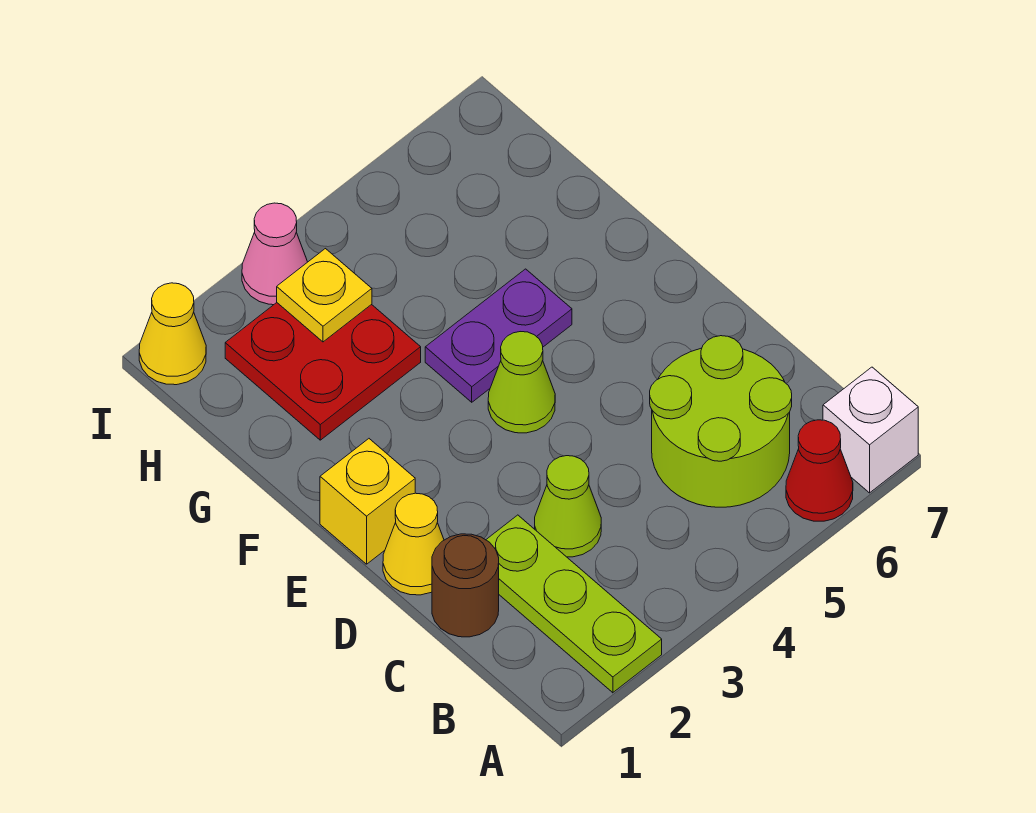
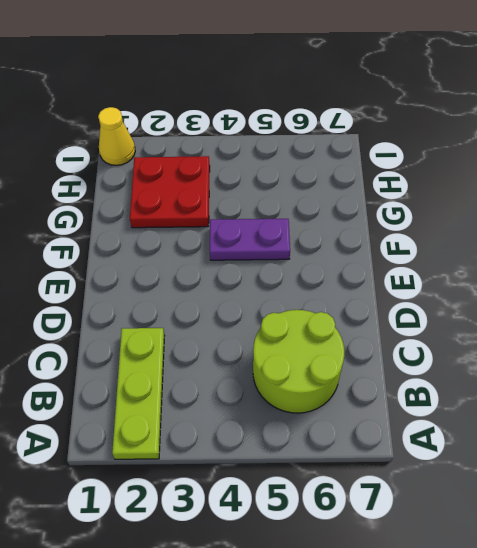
none -> red 1x1 cone [786,420,853,521]
none -> white 1x1 brick [823,367,918,493]
none -> brown 1x1 round brick [432,534,499,637]

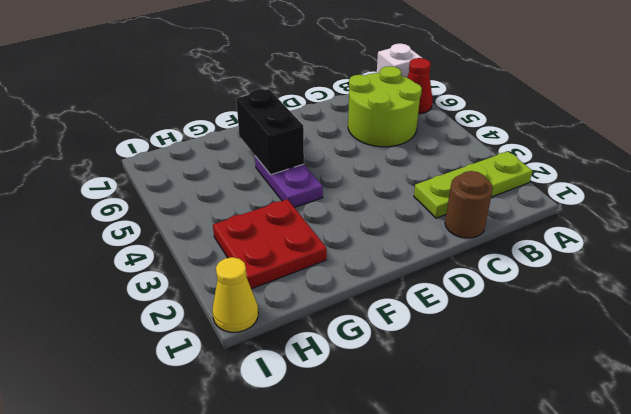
black 1x2 brick [236,89,304,175] -> none
none -> lime 1x1 cone [535,456,601,557]
none -> yellow 1x1 cone [383,493,444,595]
none -> yellow 1x1 brick [320,439,415,564]

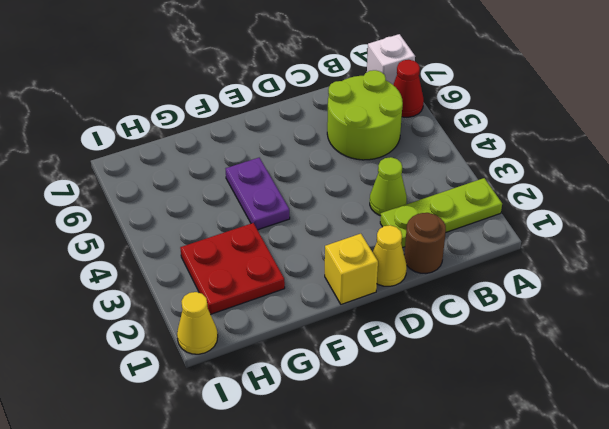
none -> lime 1x1 cone [488,332,555,433]
none -> pink 1x1 cone [242,203,307,305]
none -> yellow 1x1 plate [277,249,372,342]

